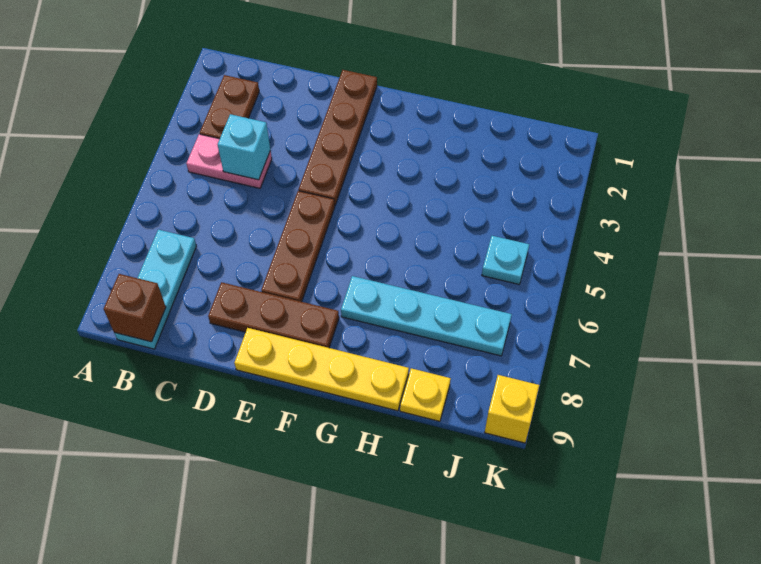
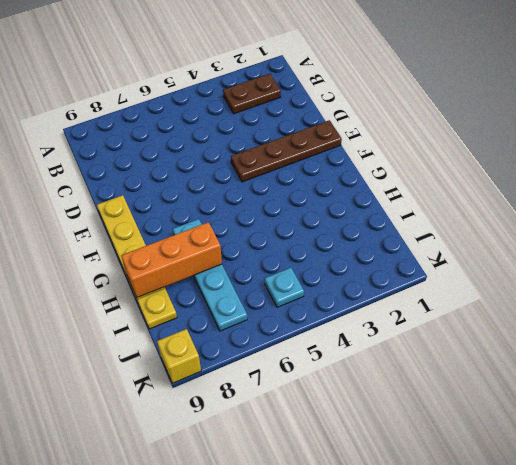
orange 1x3 brick [121,222,222,297] -> none
none -> pink 1x2 plate [186,134,272,188]
none -> cyan 1x3 plate [114,230,196,349]
none -> brown 1x3 plate [208,282,339,348]

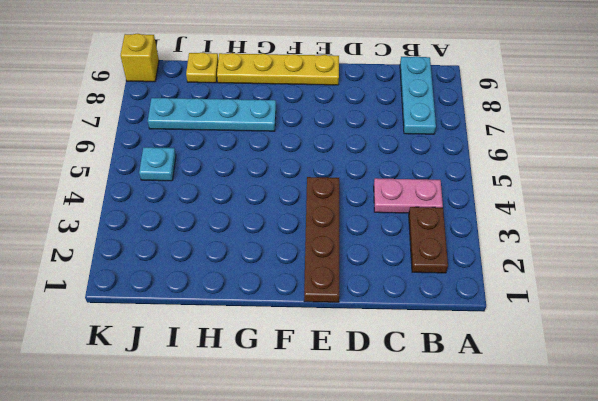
none -> brown 1x3 plate [208,282,339,348]
none -> brown 1x3 plate [261,191,335,302]
none -> brown 1x1 brick [104,274,166,342]

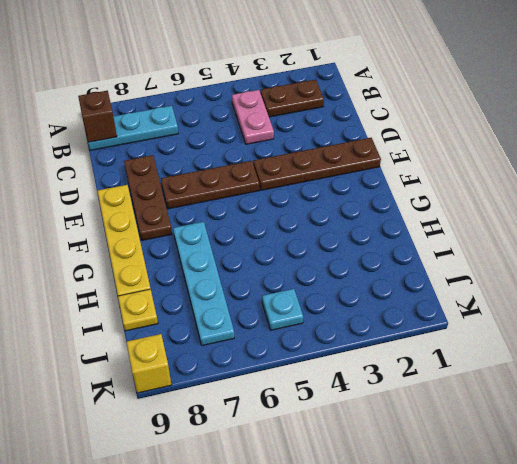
none -> cyan 1x1 brick [218,114,270,180]

